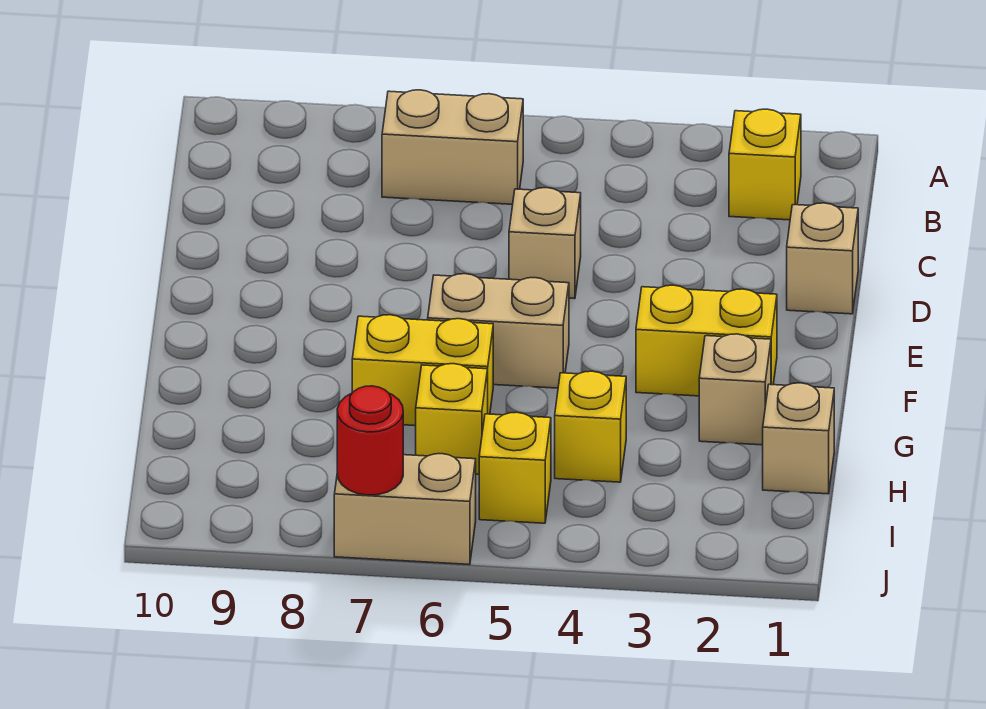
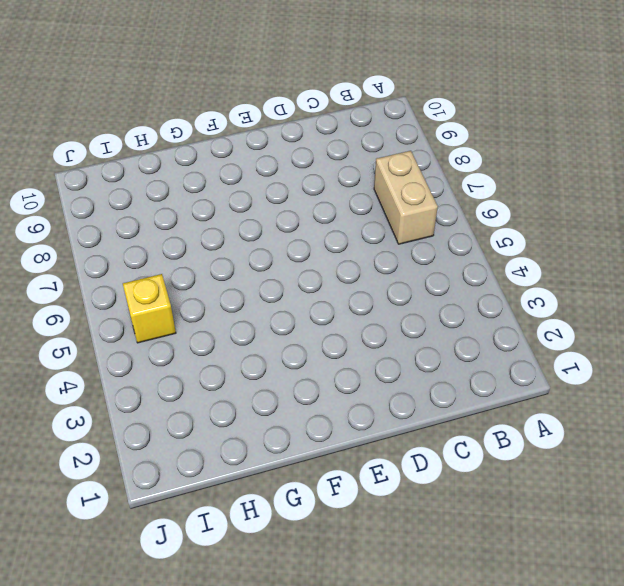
none -> yellow 1x1 brick [729,109,801,220]
none -> tan 1x1 brick [787,203,858,314]
none -> tan 1x1 brick [509,188,581,299]

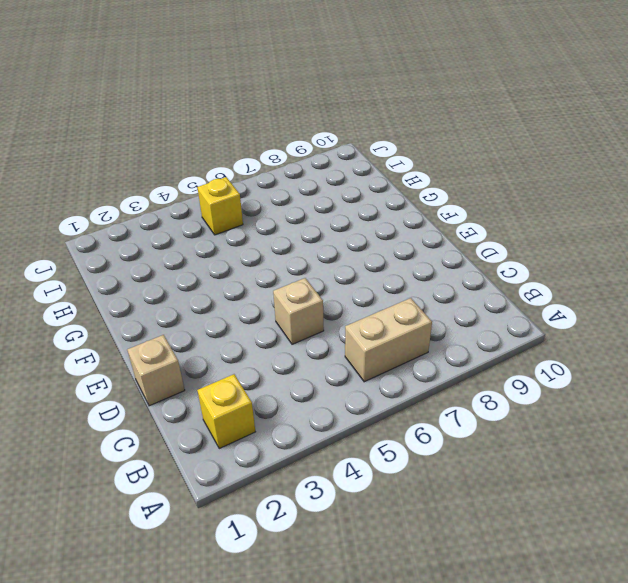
none -> yellow 1x2 brick [636,285,777,396]
none -> tan 1x2 brick [428,274,569,388]
none -> tan 1x1 brick [699,334,771,445]

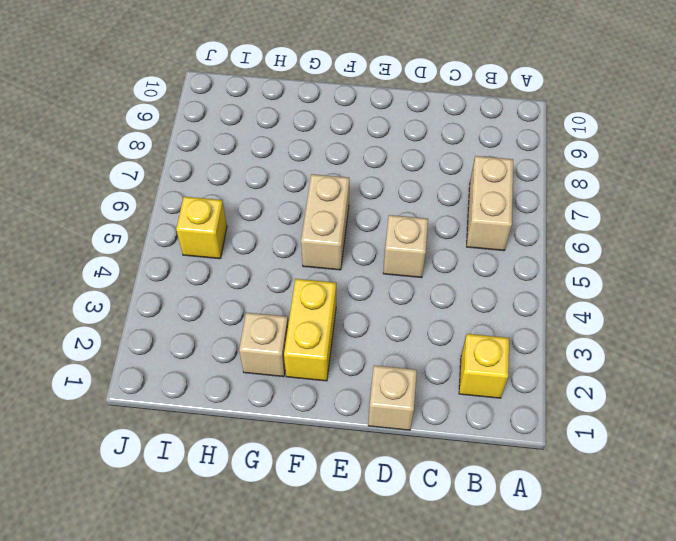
none -> yellow 1x2 brick [352,315,493,426]
none -> tan 1x1 brick [763,383,834,494]
none -> yellow 1x1 brick [555,371,626,482]

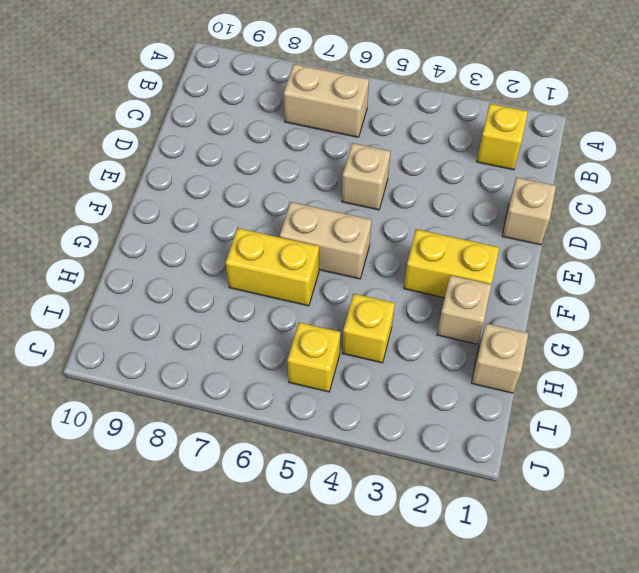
none -> yellow 1x1 brick [416,364,488,474]
none -> tan 1x2 brick [334,454,476,565]
none -> red 1x1 round brick [337,386,403,495]

